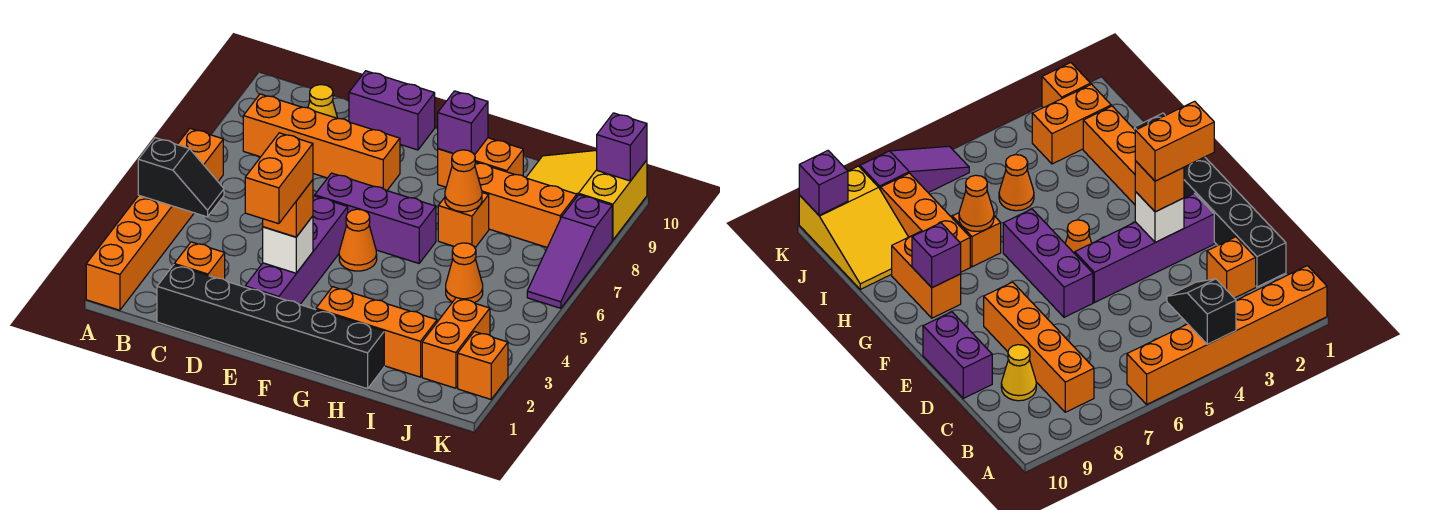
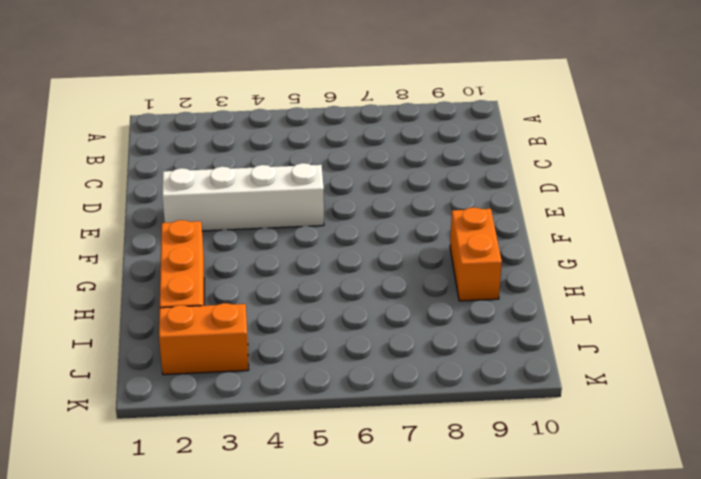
white 1x4 brick [162,163,324,231] -> purple 1x4 brick [245,196,348,304]
none -> orange 1x6 brick [86,129,223,310]
none -> orange 1x4 brick [243,94,400,191]
none -> black 1x6 brick [157,265,384,389]

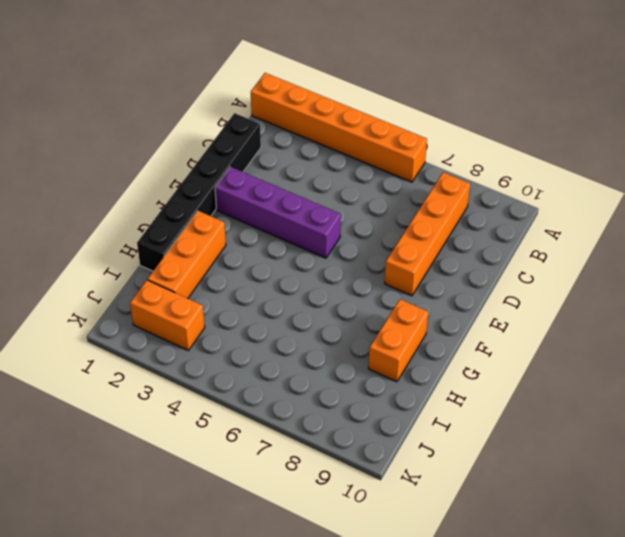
none -> orange 1x1 brick [174,242,225,280]
none -> yellow 1x1 cone [308,85,337,118]
none -> purple 1x2 brick [349,71,435,150]

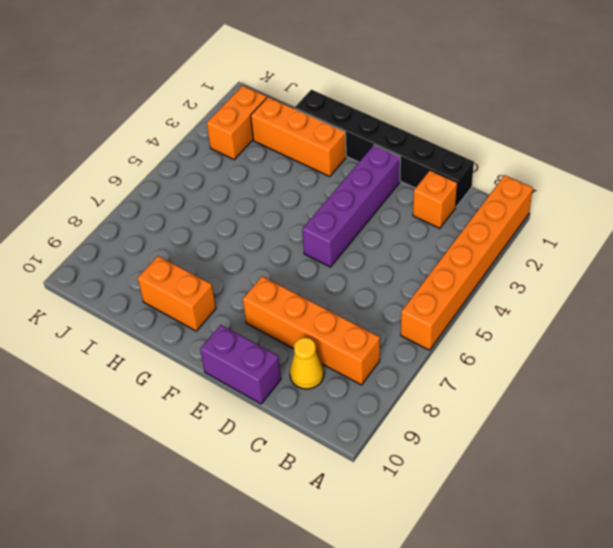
none -> purple 1x3 brick [315,173,436,263]
none -> orange 1x1 cone [339,209,377,271]
none -> orange 1x1 brick [438,193,489,248]

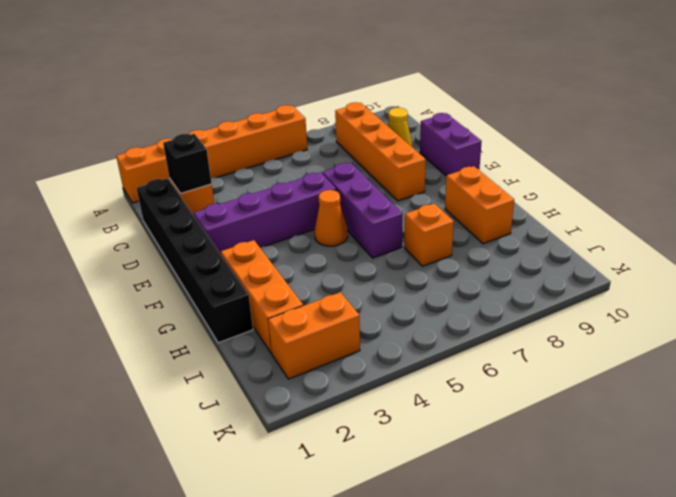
black 1x1 brick [163,134,212,194] -> none
none -> orange 1x3 brick [475,162,577,247]
none -> orange 1x1 cone [446,243,483,303]
none -> yellow 2x3 slope [526,150,647,240]

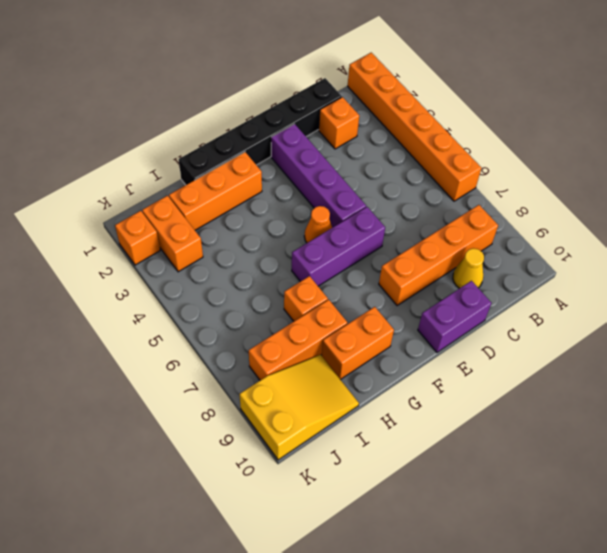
none -> orange 1x1 cone [446,243,483,303]
none -> purple 1x3 slope [527,195,612,308]
none -> black 1x2 slope [138,138,224,217]

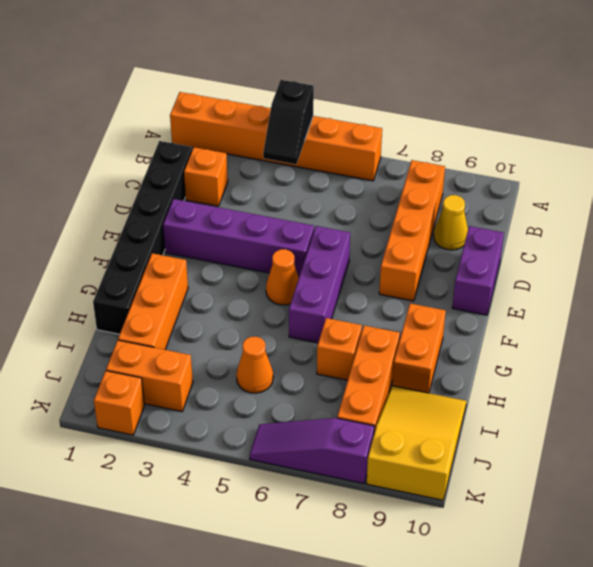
none -> white 1x1 brick [263,216,313,273]
none -> purple 1x1 brick [438,91,488,155]
none -> orange 1x1 cone [445,150,482,212]

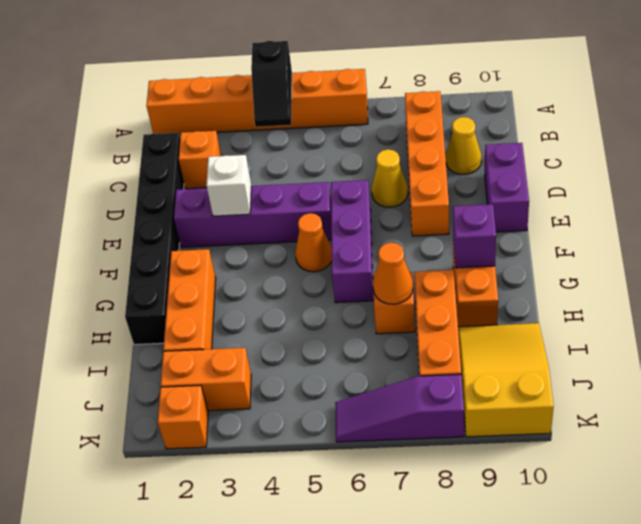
yellow 1x1 cone [372,149,408,207] -> none
none -> orange 1x1 cone [446,243,483,303]
none -> purple 1x1 brick [597,113,647,181]
none -> orange 1x1 brick [263,180,313,237]

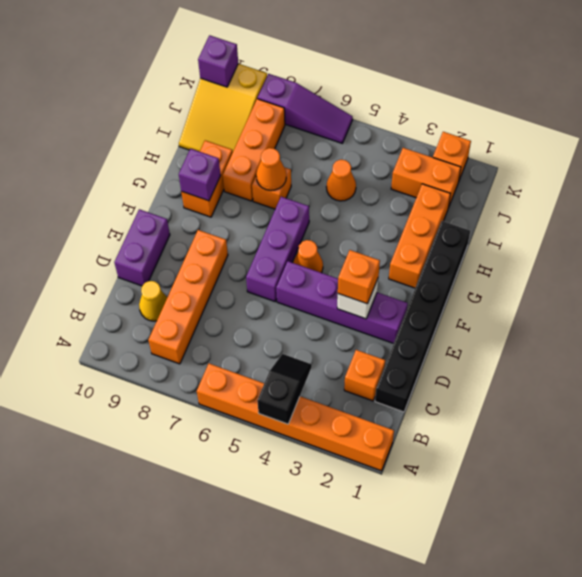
none -> orange 1x2 brick [245,133,313,224]

